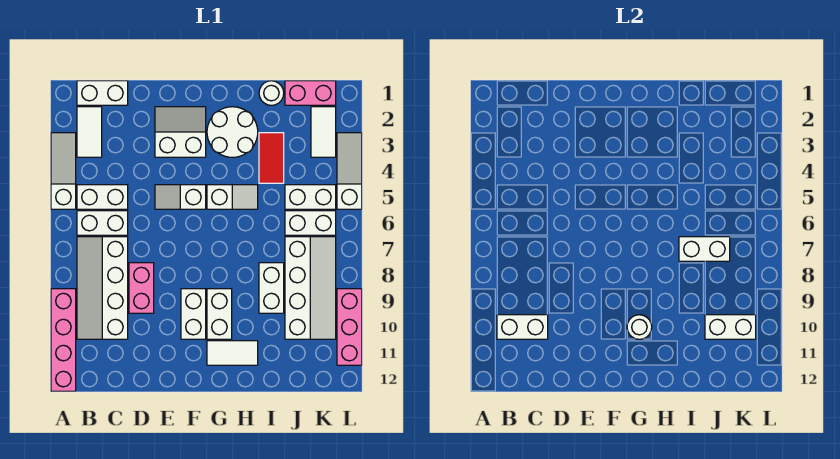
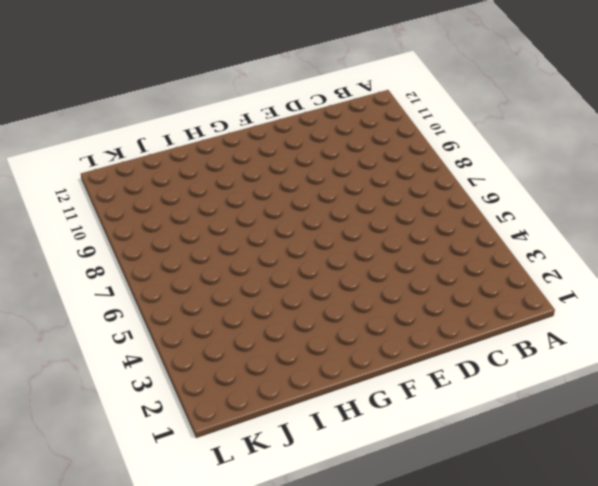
none -> white 1x3 slope [51,133,76,209]
none -> pink 1x4 brick [51,289,76,391]
none -> white 1x2 brick [77,81,128,105]

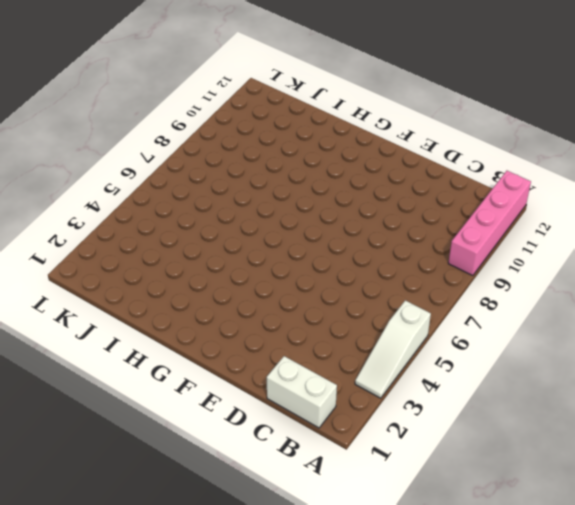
none -> white 1x2 tile [77,107,102,157]
none -> white 1x2 brick [77,185,128,209]
none -> white 1x2 brick [77,211,128,235]

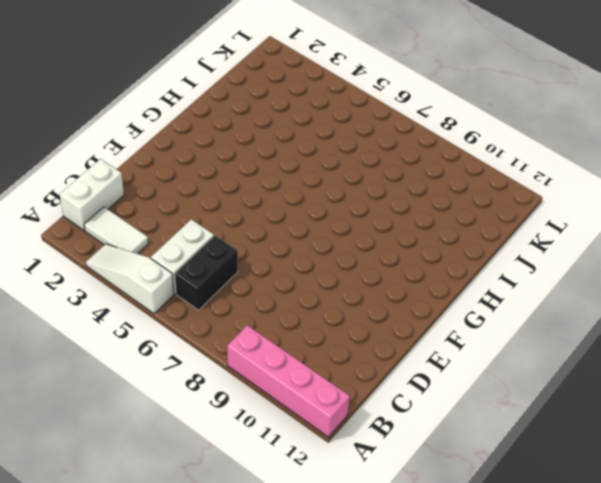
black 1x2 brick [175,235,238,310] -> white 1x2 brick [77,211,128,235]
none -> white 2x4 slope [77,237,128,339]
none -> pink 1x2 brick [129,263,154,313]
none -> white 2x2 slope [155,107,206,157]

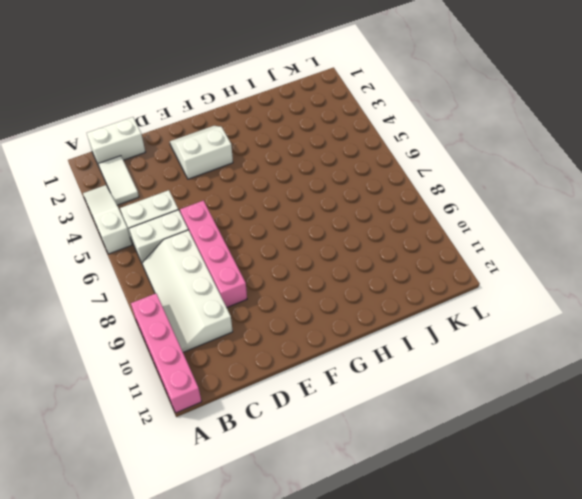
pink 1x4 brick [180,201,247,307] -> pink 1x2 brick [129,263,154,313]
none -> white 1x2 slope [155,185,206,209]
none -> white 1x2 brick [181,289,206,339]
none -> white 2x2 round brick [207,107,258,157]

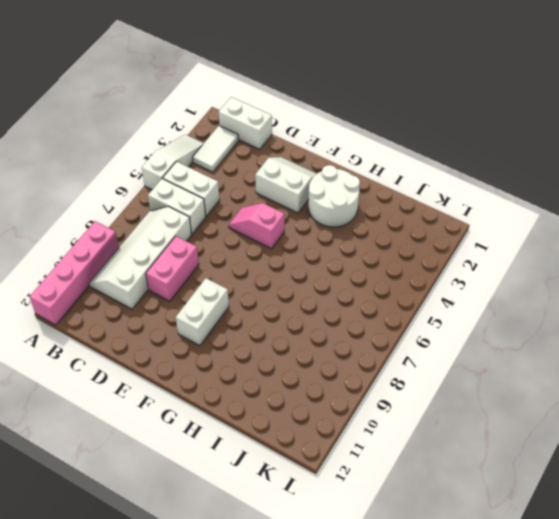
pink 1x2 slope [229,203,285,249] -> white 1x2 slope [155,185,206,209]
none -> white 1x2 slope [207,185,258,209]
none -> white 1x2 brick [207,289,232,339]
none -> white 1x2 tile [207,341,258,365]

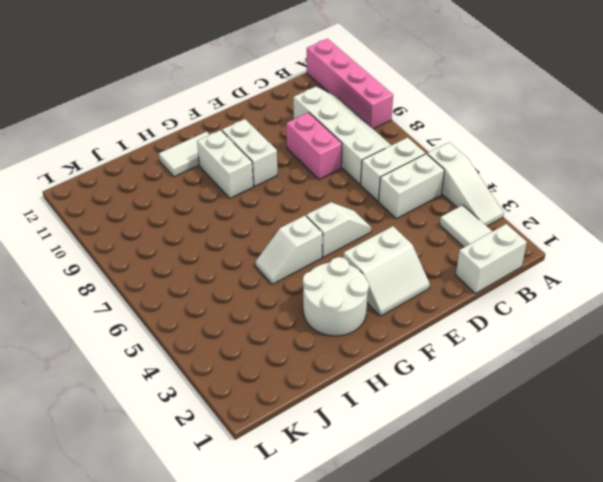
none -> white 1x1 round brick [259,81,284,105]
none -> red 1x2 tile [259,133,284,183]
none -> white 1x2 brick [259,263,284,313]

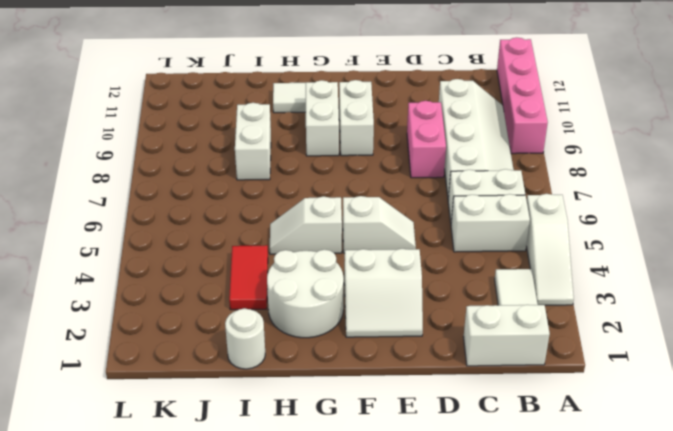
none -> pink 1x2 brick [285,81,336,105]
none -> white 1x2 brick [285,185,336,209]
none -> white 1x2 brick [285,211,336,235]

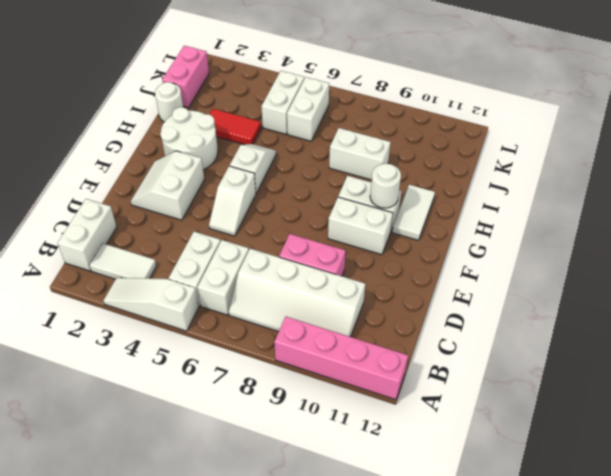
none -> white 2x4 slope [285,237,336,339]
none -> white 1x2 tile [311,107,336,157]
none -> white 1x3 slope [337,133,362,209]

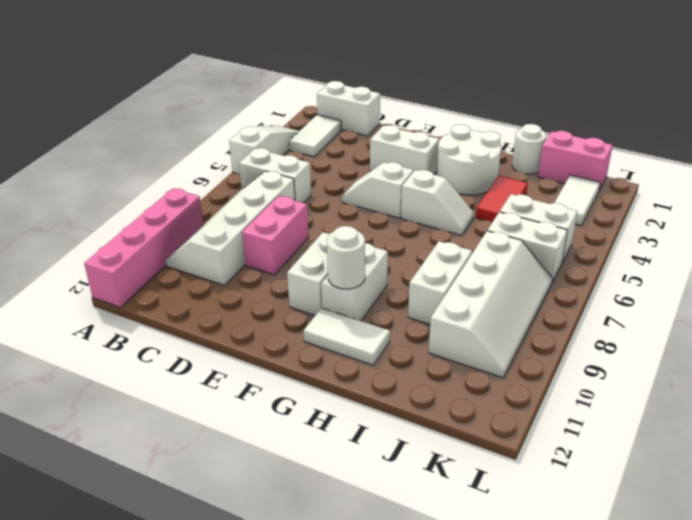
none -> white 1x2 brick [77,185,128,209]
none -> white 1x3 slope [337,133,362,209]
none -> pink 1x3 brick [337,289,362,365]

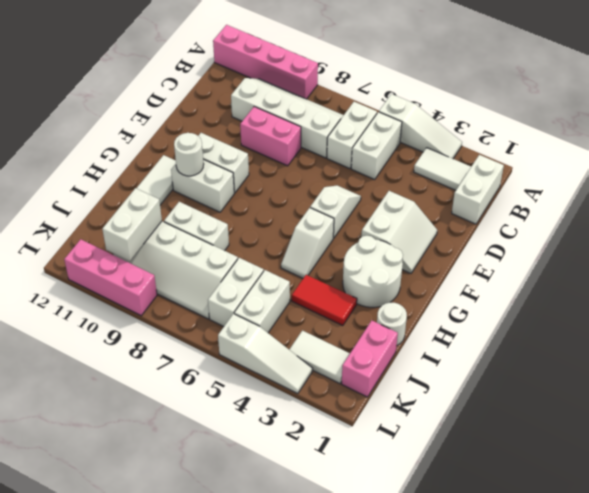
none -> white 1x2 brick [497,315,548,339]
none -> white 1x2 brick [679,237,730,261]

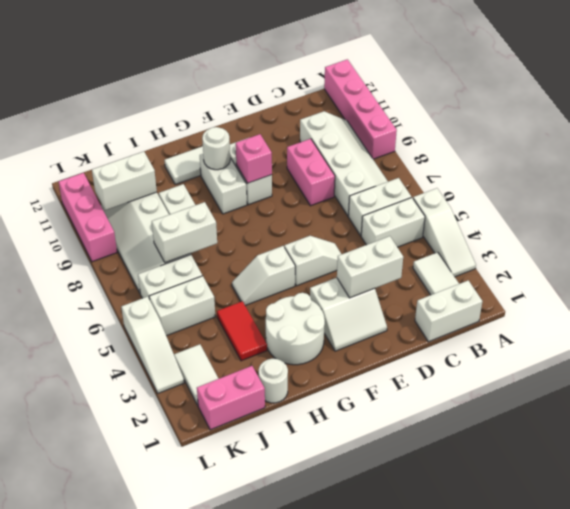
white 1x2 brick [337,236,403,298] -> white 1x2 brick moved to [497,315,548,339]
pink 1x1 brick [236,134,272,183] -> none

